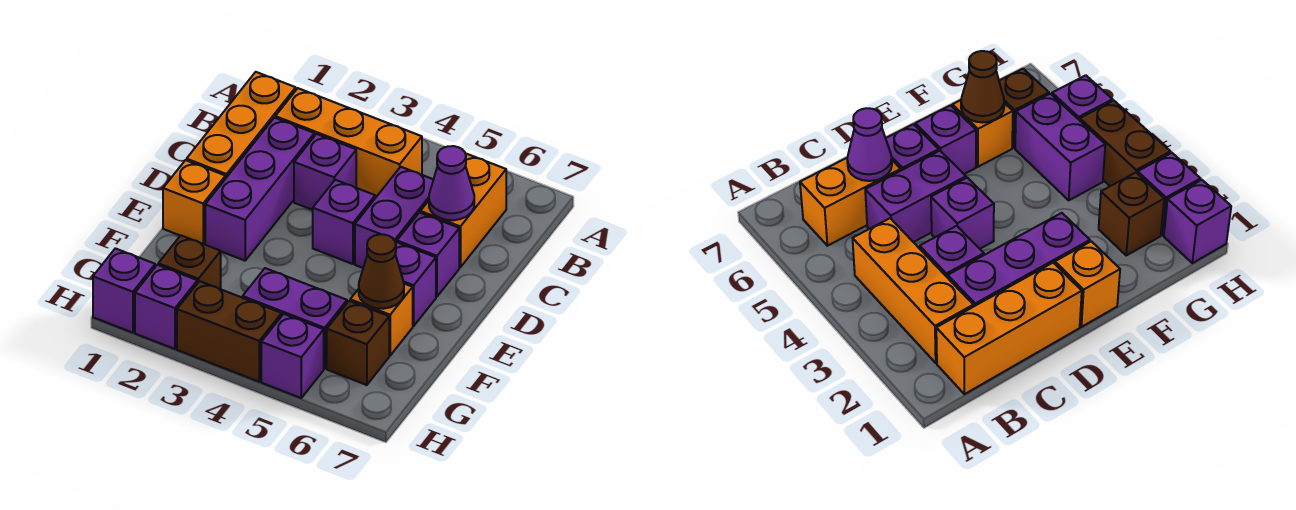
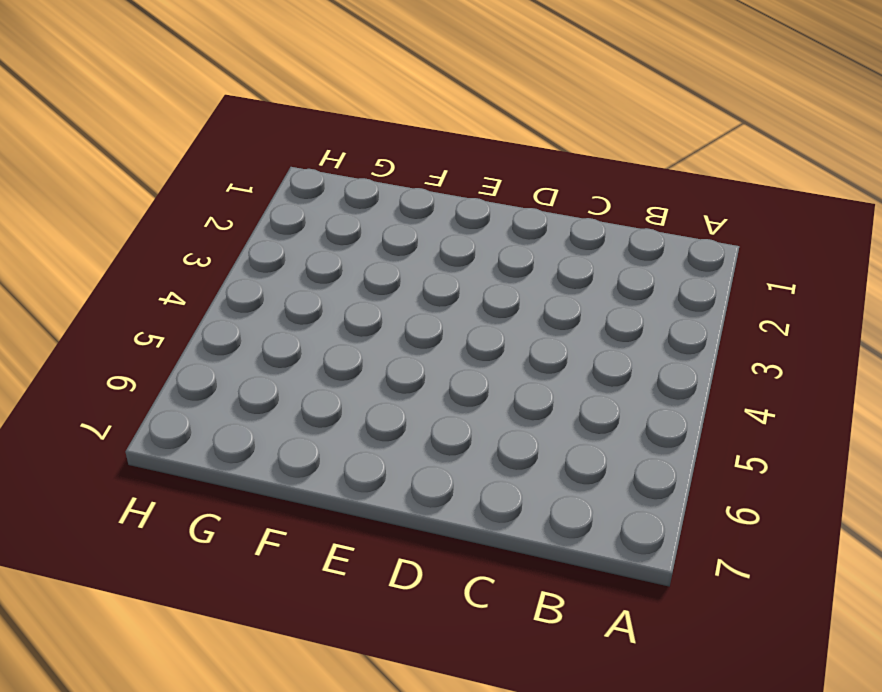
none -> orange 1x3 brick [187,72,296,179]
none -> orange 1x3 brick [275,88,422,196]
none -> orange 1x2 brick [420,154,506,267]

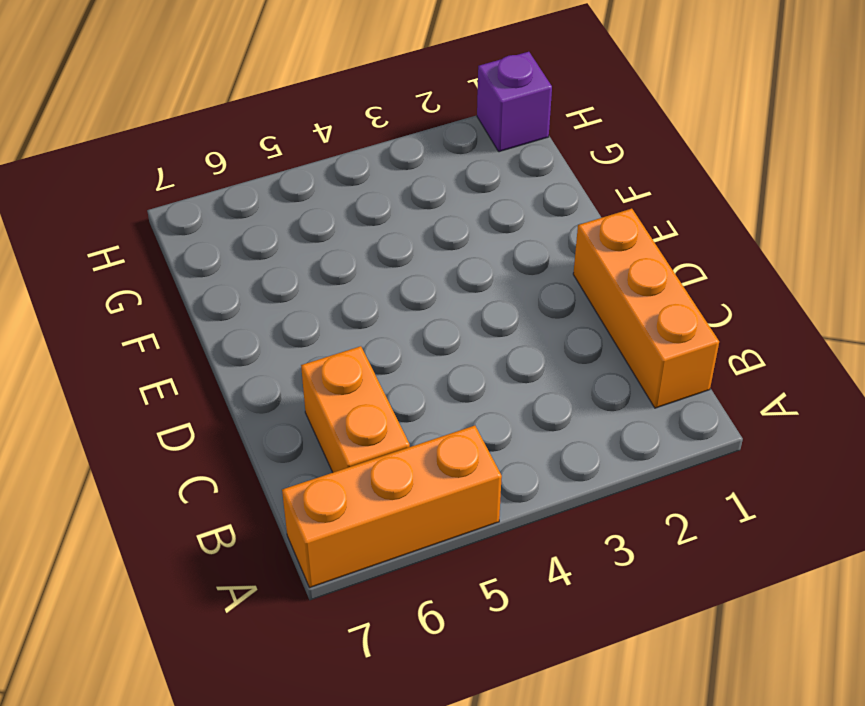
orange 1x3 brick [282,426,502,587] -> orange 1x3 brick moved to [275,88,422,196]
none -> purple 1x3 brick [205,118,314,261]
none -> purple 1x1 brick [294,134,356,210]
none -> purple 1x2 brick [355,167,433,268]

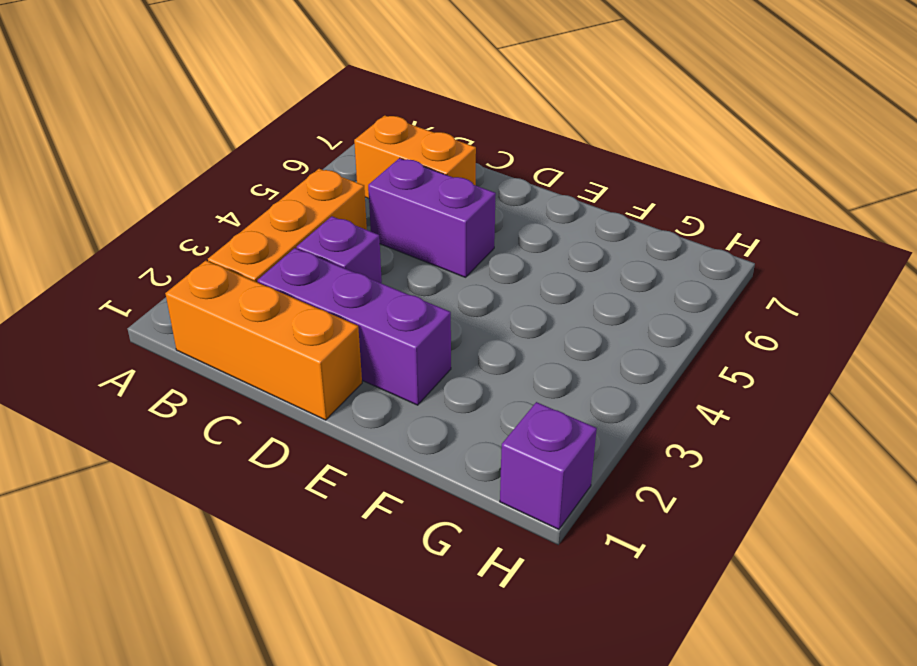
none -> purple 1x1 brick [313,180,375,264]
none -> purple 1x1 brick [397,213,459,297]
none -> orange 1x1 brick [163,160,225,244]

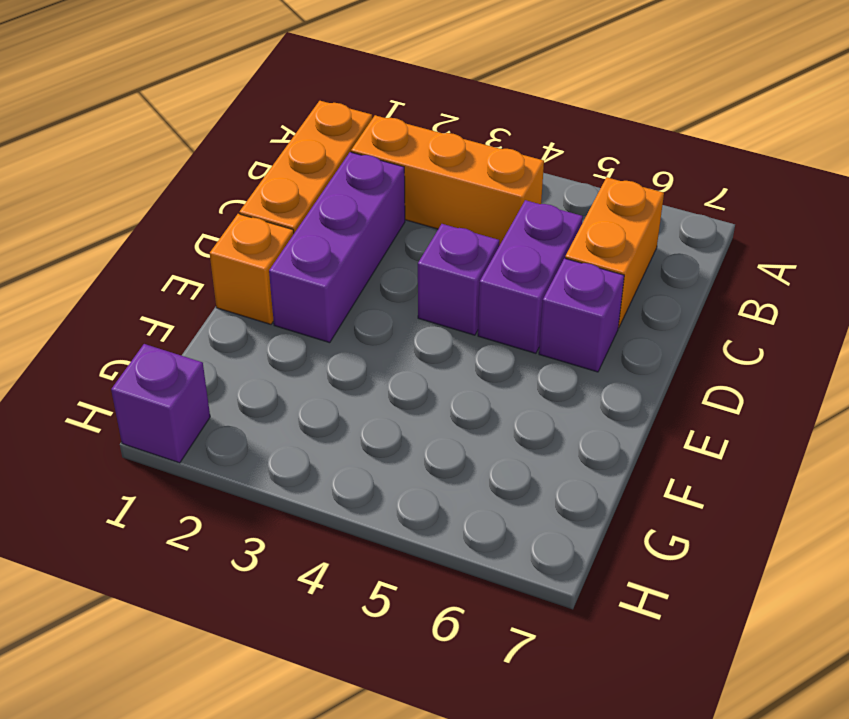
none -> purple 1x1 brick [294,134,356,210]
none -> purple 1x1 brick [395,242,436,326]
none -> orange 1x1 brick [350,284,413,355]

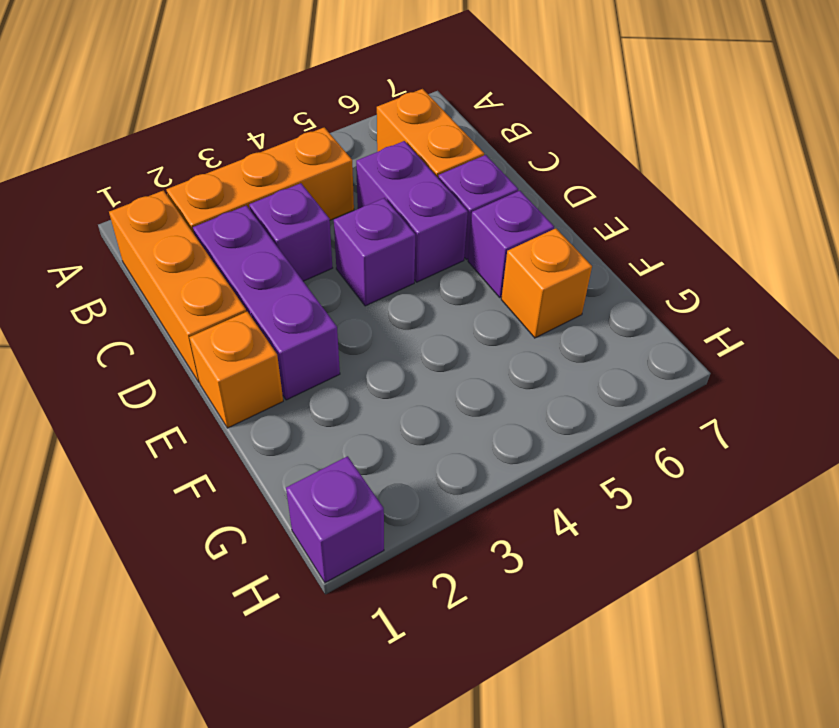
none -> brown 1x1 brick [158,235,221,289]
none -> purple 1x2 brick [243,268,347,369]
none -> brown 1x1 brick [327,301,389,385]

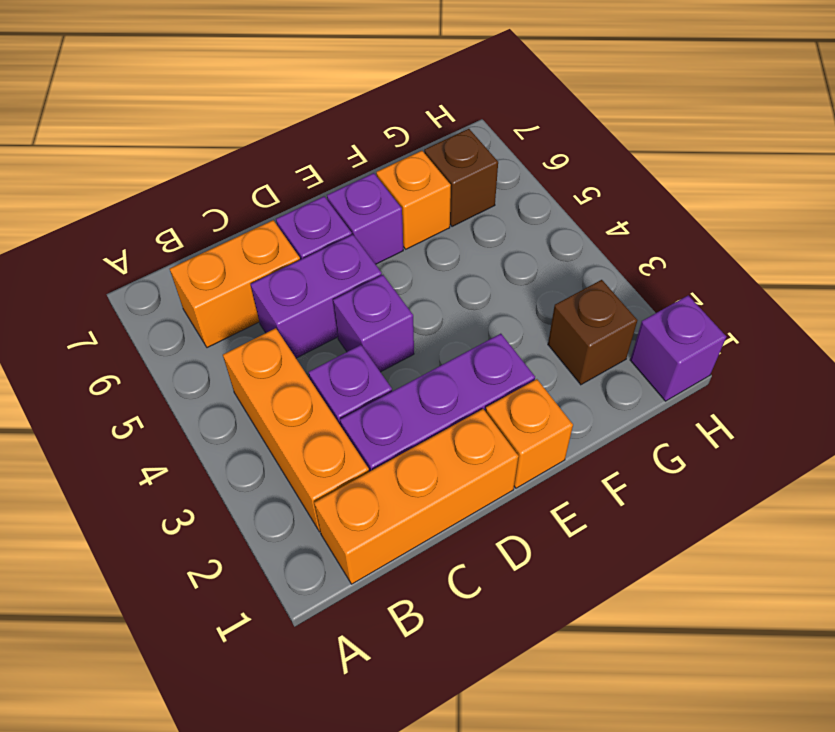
none -> purple 1x2 brick [243,268,347,369]
none -> purple 1x1 brick [135,265,197,349]
none -> brown 1x2 brick [177,281,282,382]

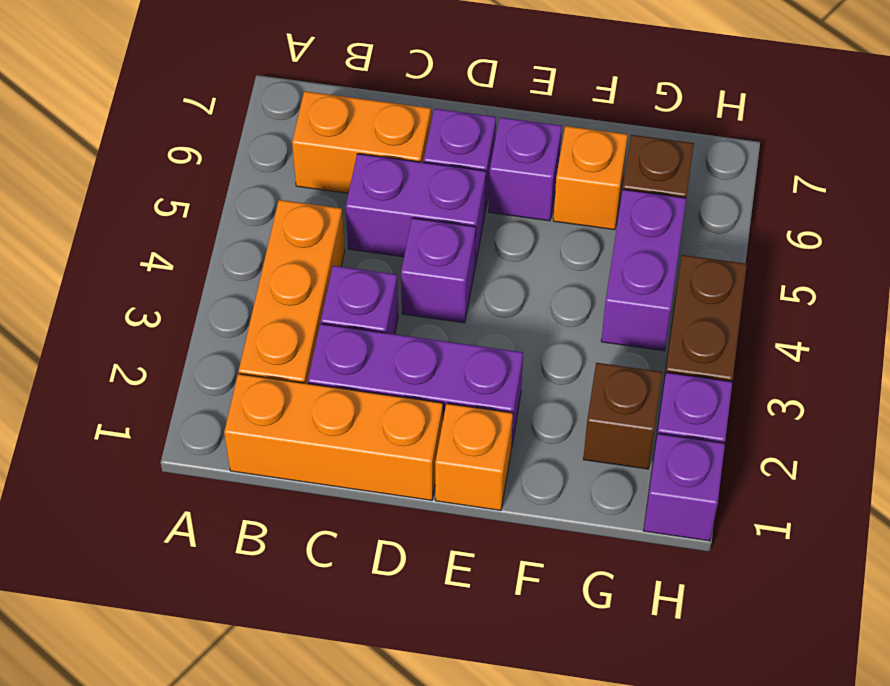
none -> purple 1x1 brick [261,314,324,398]
none -> purple 1x1 cone [429,146,474,220]
none -> brown 1x1 cone [359,234,404,309]

